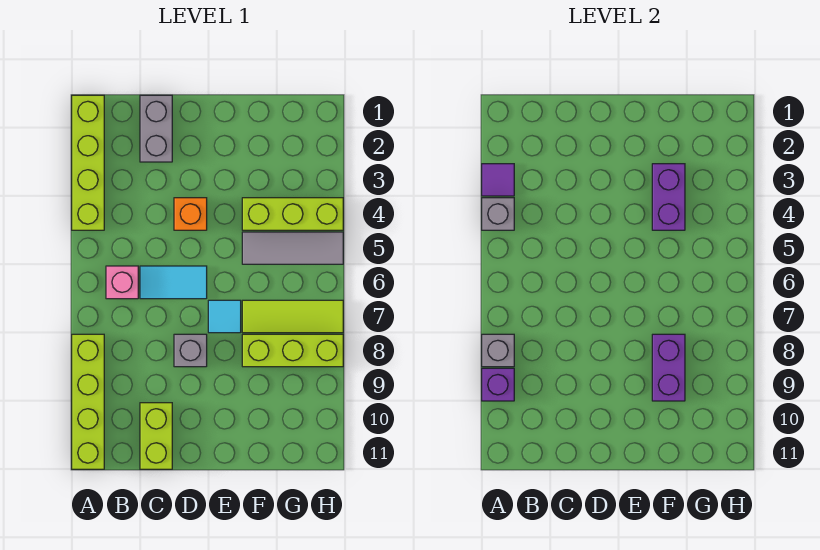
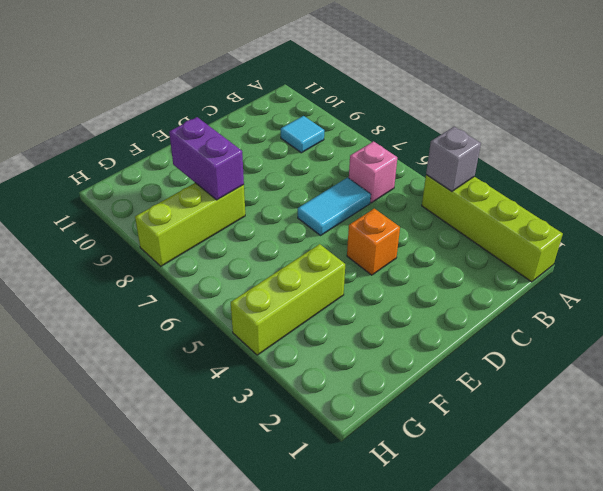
cyan 1x1 tile [281,116,324,153] -> cyan 1x1 tile moved to [208,300,241,333]
none -> lime 1x4 brick [72,334,104,469]
none -> grey 1x2 brick [140,95,172,162]
none -> lime 1x2 brick [140,403,172,469]

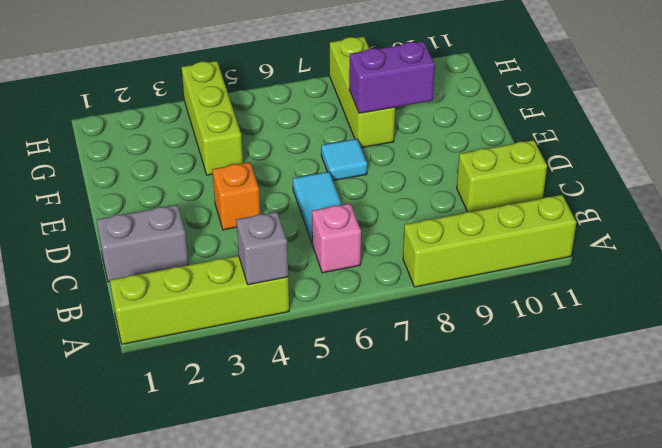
none -> grey 1x1 brick [174,334,207,367]
none -> grey 1x3 tile [242,232,343,264]
none -> lime 1x3 tile [242,300,343,333]

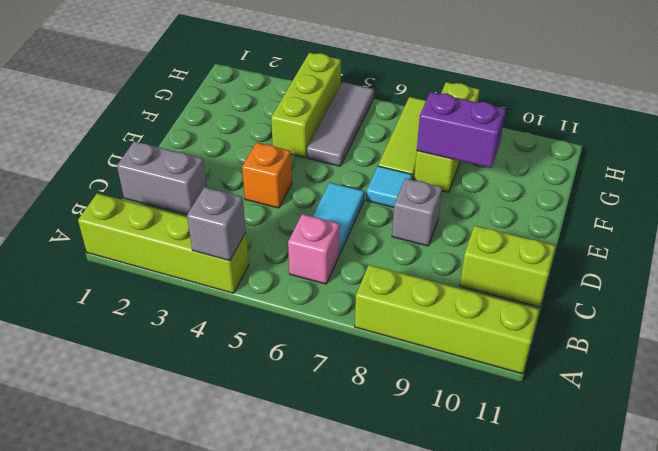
none -> purple 1x1 tile [482,164,514,196]
none -> grey 1x1 brick [482,334,514,367]
none -> purple 1x1 brick [482,368,514,401]

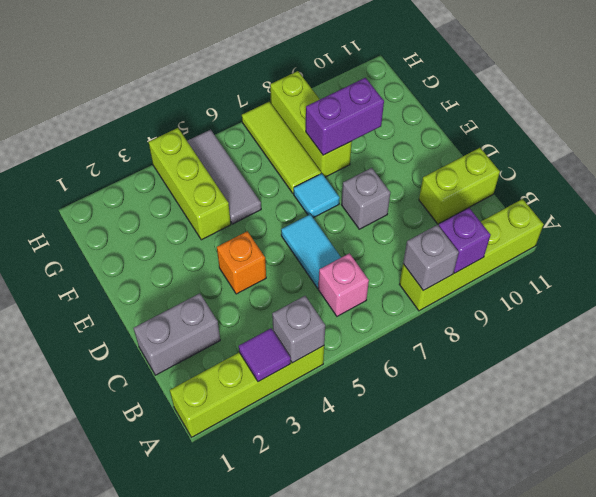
none -> purple 1x2 brick [652,164,685,230]

